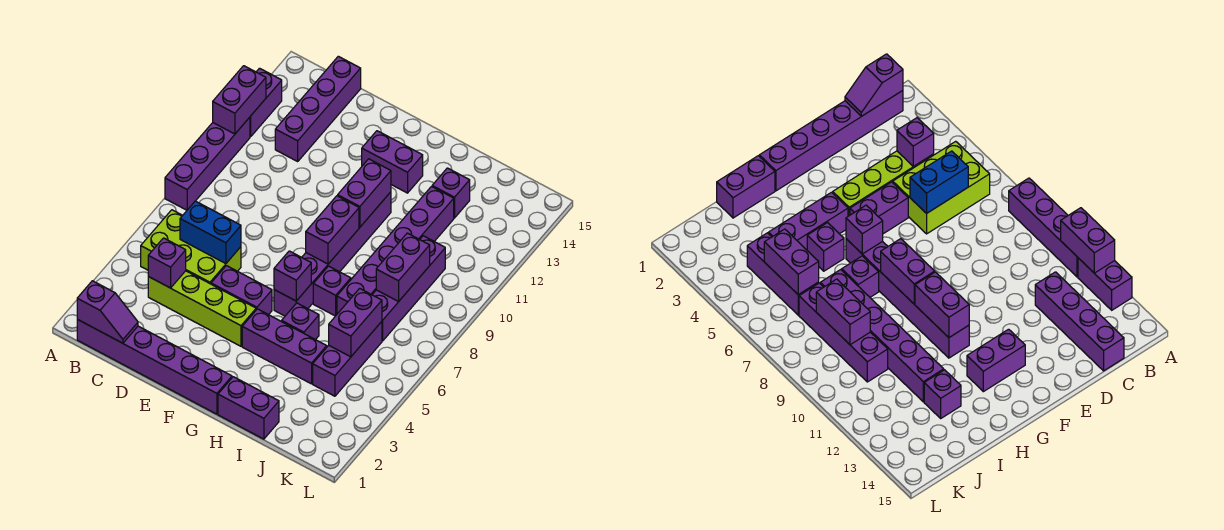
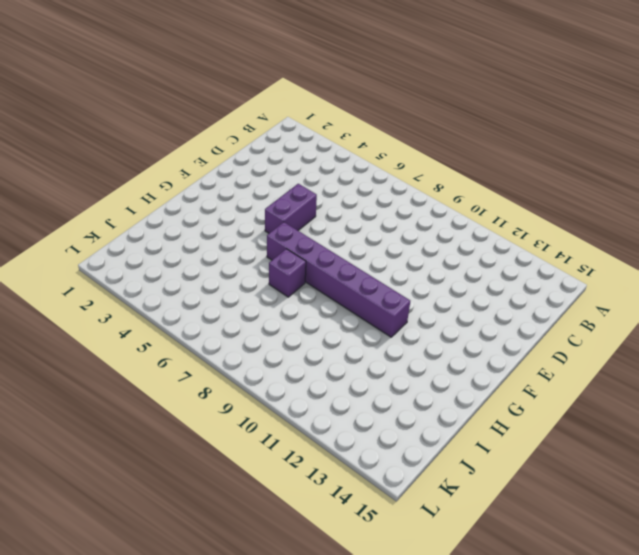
none -> purple 1x4 brick [165,117,250,210]
none -> purple 1x2 brick [250,68,282,137]
none -> purple 1x6 brick [77,319,232,414]

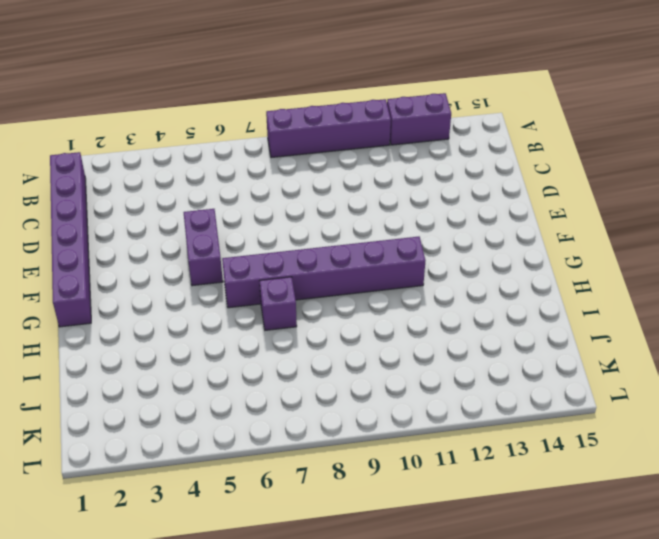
none -> lime 2x3 brick [141,210,241,284]
none -> lime 1x4 brick [148,271,256,346]
none -> purple 1x4 brick [275,56,361,161]

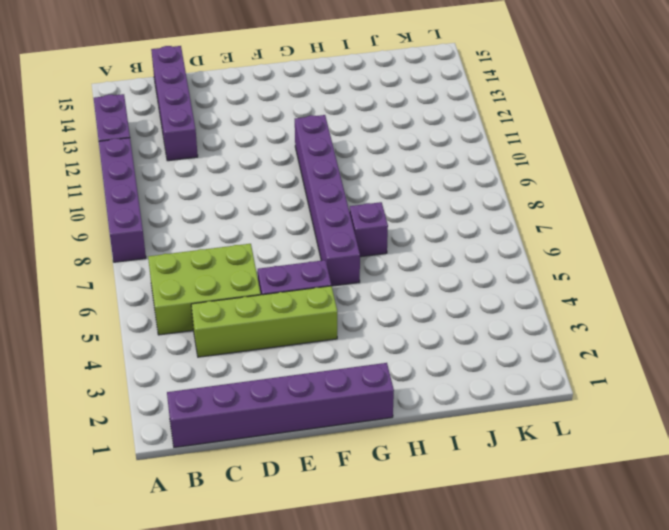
none -> purple 1x2 brick [362,131,423,193]
none -> purple 1x3 brick [242,309,327,384]
none -> purple 1x2 brick [218,377,279,439]

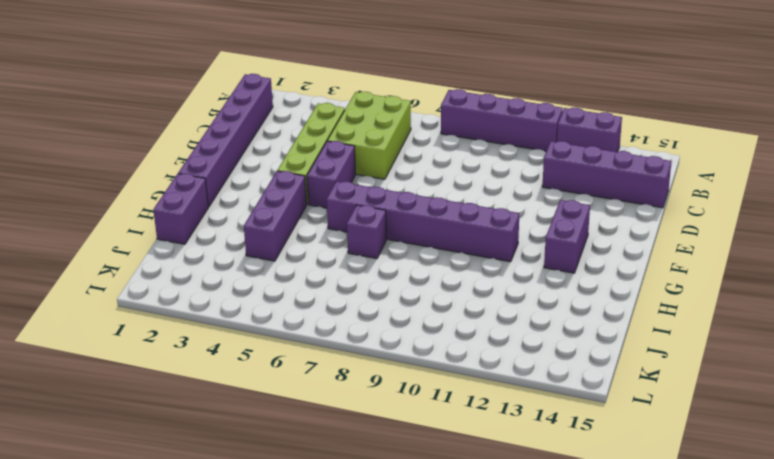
none -> purple 1x1 brick [282,303,319,340]
none -> purple 1x6 brick [337,187,454,314]
none -> purple 1x1 brick [432,168,470,218]

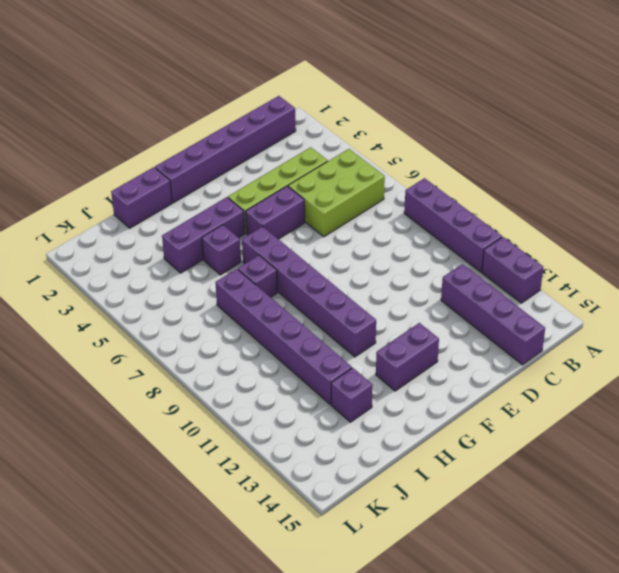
none -> purple 1x3 brick [313,322,382,396]
none -> purple 1x4 brick [372,236,445,341]
none -> purple 1x2 brick [213,66,266,134]

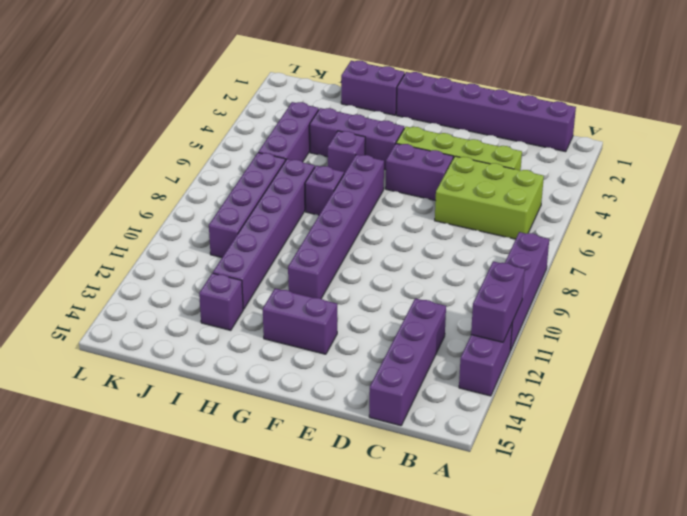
none -> purple 1x2 slope [77,281,138,343]
none -> purple 1x1 brick [148,238,186,288]
none -> blue 1x2 brick [180,201,241,264]

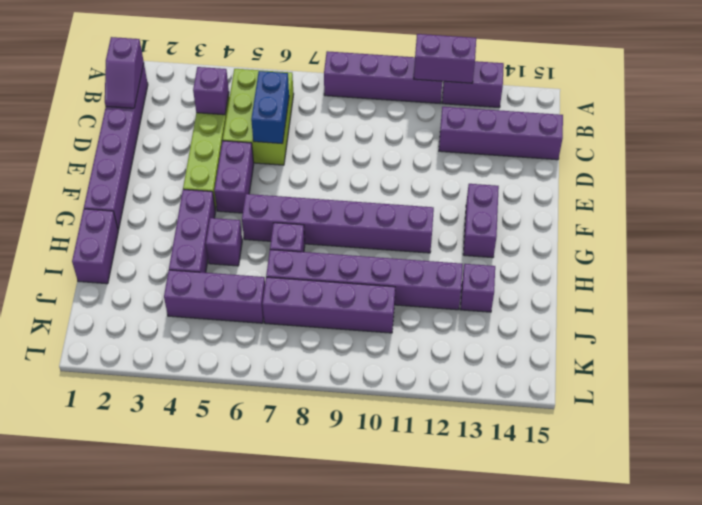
none -> purple 1x1 brick [274,251,311,301]
none -> purple 1x2 brick [306,196,359,264]
none -> purple 1x2 brick [338,159,391,227]

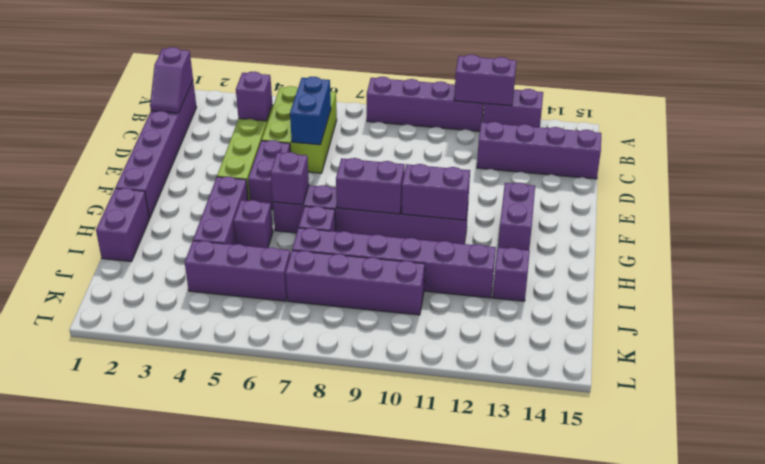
none -> purple 1x2 brick [329,288,382,357]
none -> purple 1x2 brick [376,233,430,302]

